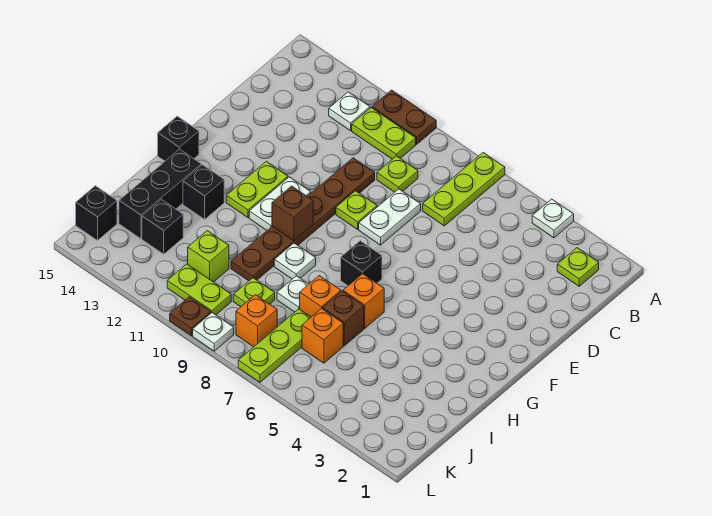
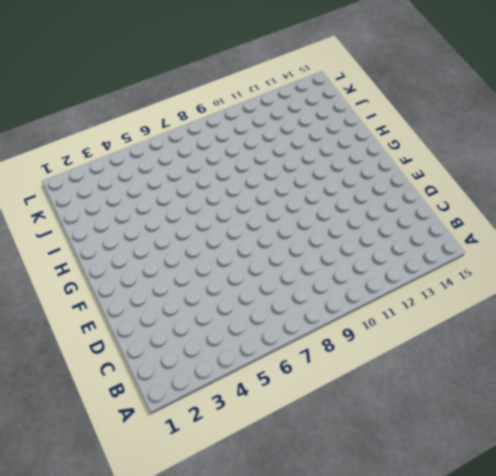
none -> white 1x1 plate [532,199,574,238]
none -> lime 1x3 plate [423,153,505,226]
none -> brown 1x2 plate [372,90,436,144]
none -> lime 1x1 plate [557,248,599,286]

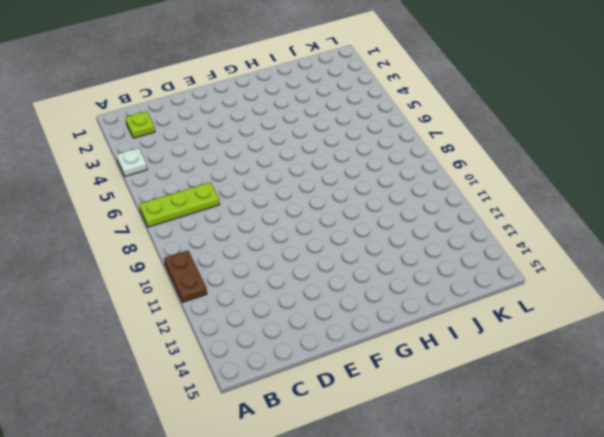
none -> lime 1x2 plate [352,108,416,159]
none -> white 1x1 plate [329,92,370,131]
none -> lime 1x1 plate [377,156,418,192]
none -> white 1x2 plate [359,189,421,245]

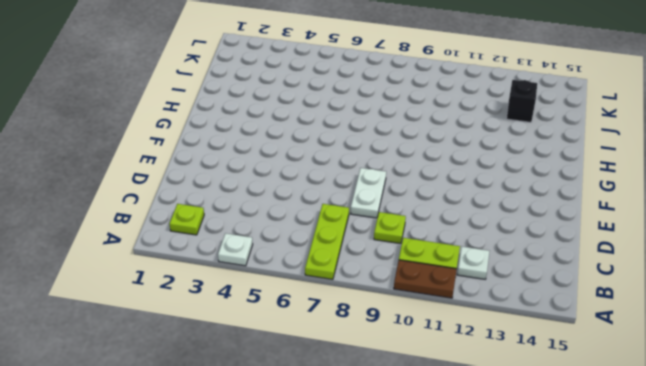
none -> brown 1x6 plate [231,158,375,281]
none -> lime 1x1 plate [336,191,377,229]
none -> white 1x2 plate [249,177,311,230]
none -> lime 1x2 plate [226,161,288,218]

